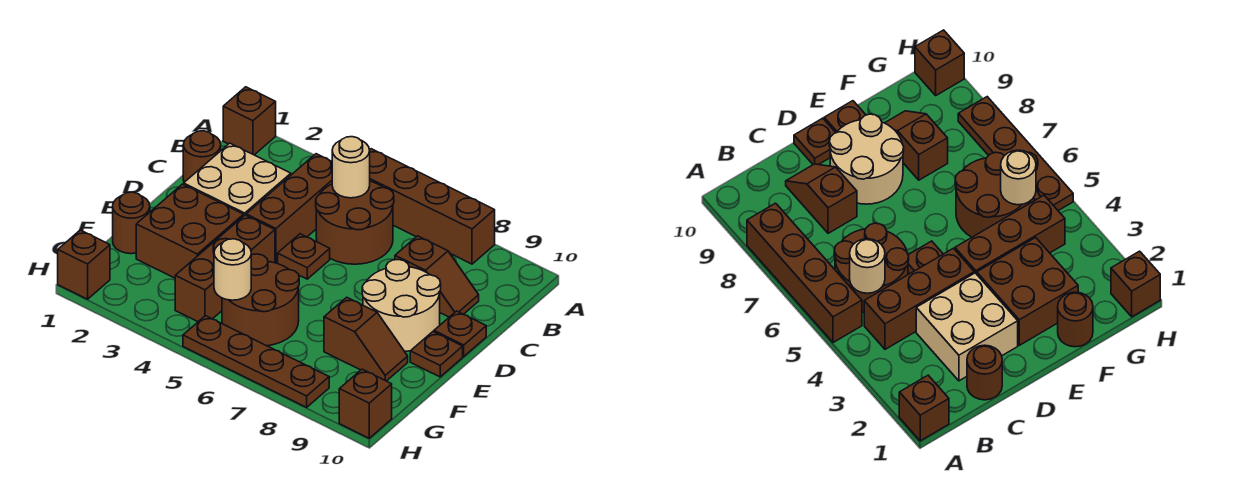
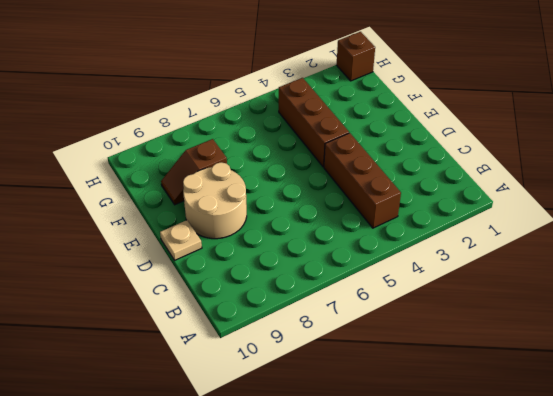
tan 1x1 plate [160,220,202,260] -> brown 1x1 plate [434,311,486,356]
none -> brown 1x1 brick [223,87,276,155]
none -> brown 1x4 brick [370,149,495,264]
none -> brown 2x2 round brick [316,181,394,264]

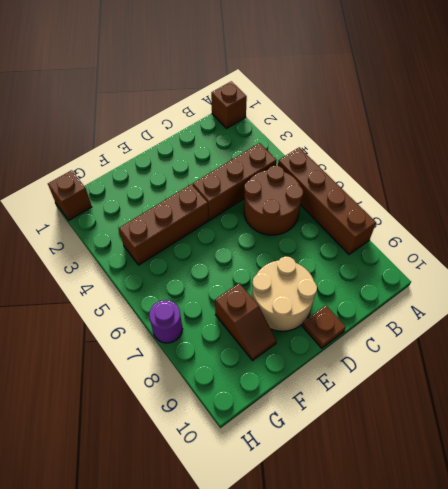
purple 1x1 round brick [149,300,182,343] -> brown 1x4 plate [183,316,329,407]
none -> brown 1x1 round brick [183,131,221,182]
none -> tan 2x2 brick [184,143,291,215]
none -> brown 1x2 slope [395,236,479,317]

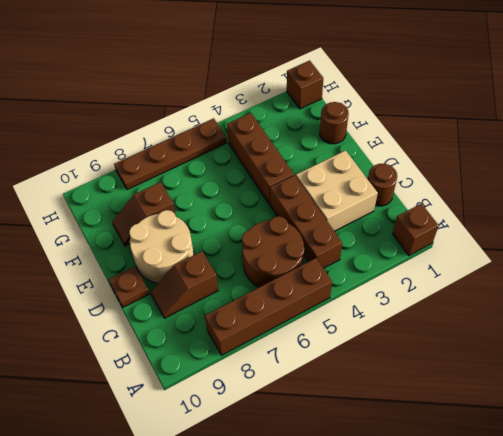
none -> brown 1x1 plate [278,234,330,279]
none -> brown 2x2 brick [136,184,244,278]
none -> brown 1x1 plate [410,332,463,377]

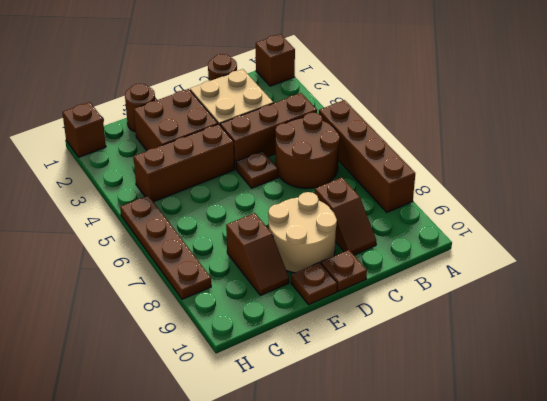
none -> brown 2x2 round brick [222,254,299,346]
none -> brown 1x1 brick [339,369,392,438]
none -> tan 1x1 round brick [332,137,370,198]

